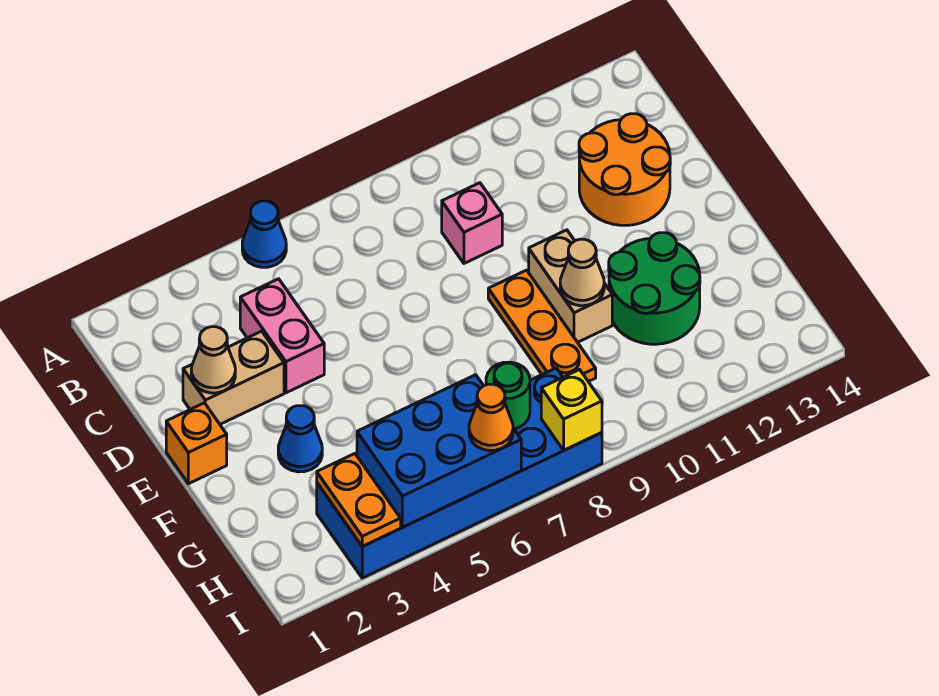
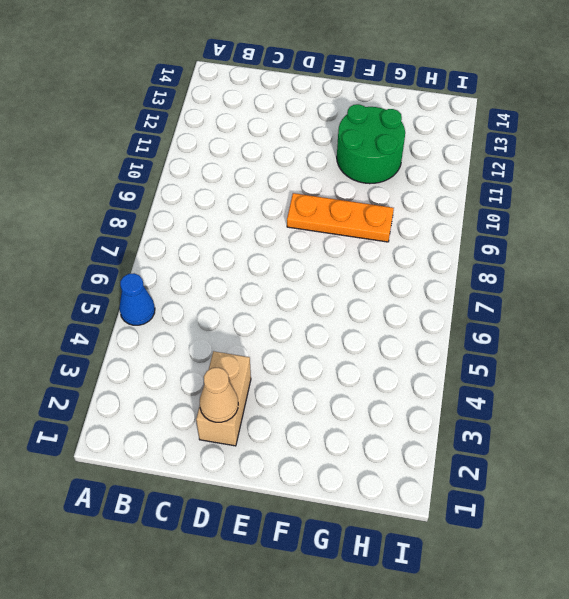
none -> pink 1x2 brick [240,279,324,393]
none -> pink 1x1 brick [442,183,502,263]
none -> orange 2x2 round brick [579,114,670,225]

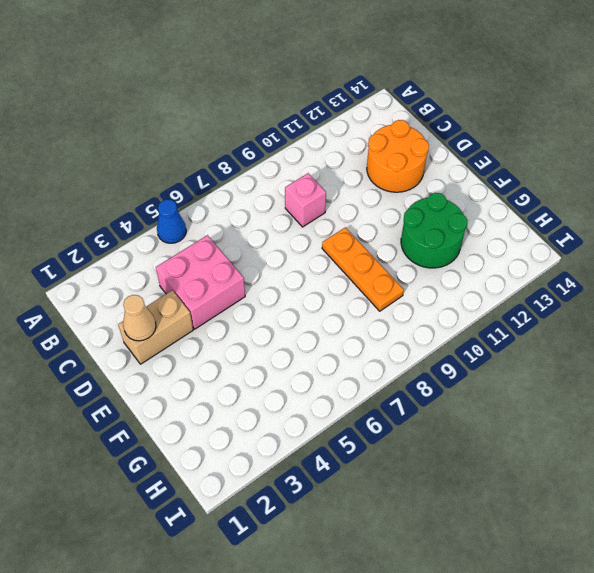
pink 2x2 brick [156,235,245,329] -> pink 1x2 brick [240,279,324,393]
none -> orange 1x1 brick [166,403,227,484]
none -> tan 1x2 brick [529,230,612,342]
none -> blue 1x1 cone [278,406,322,472]

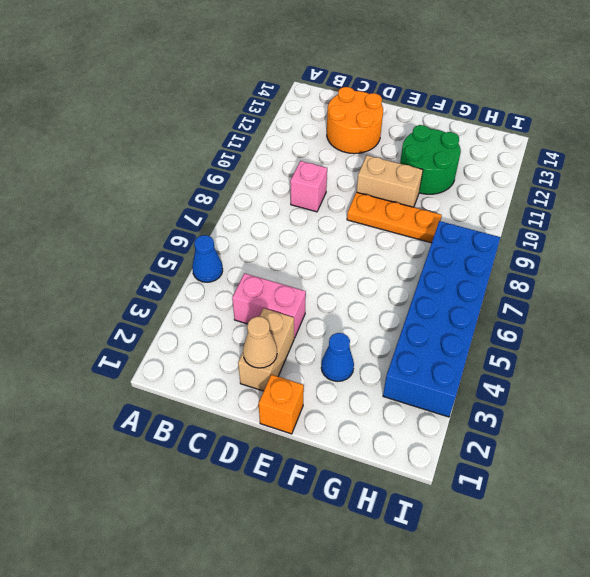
none -> tan 1x1 cone [560,239,604,306]
none -> orange 1x2 plate [317,454,401,547]
none -> blue 2x3 brick [357,375,521,527]

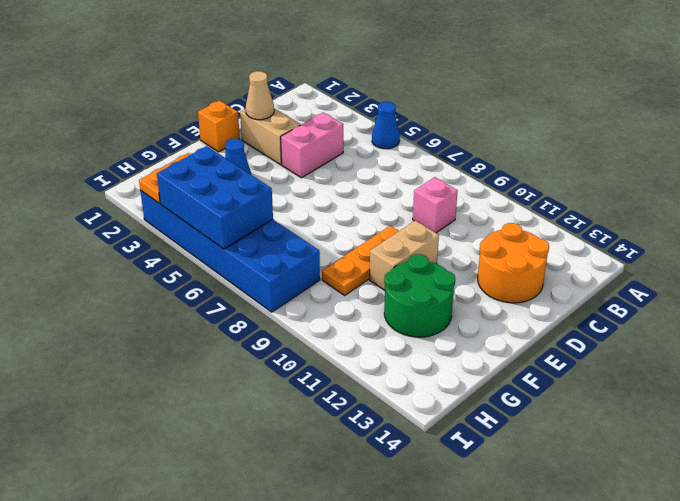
none -> tan 1x1 cone [560,239,604,306]
none -> green 1x1 round brick [486,362,530,429]
none -> yellow 1x1 brick [541,370,602,450]

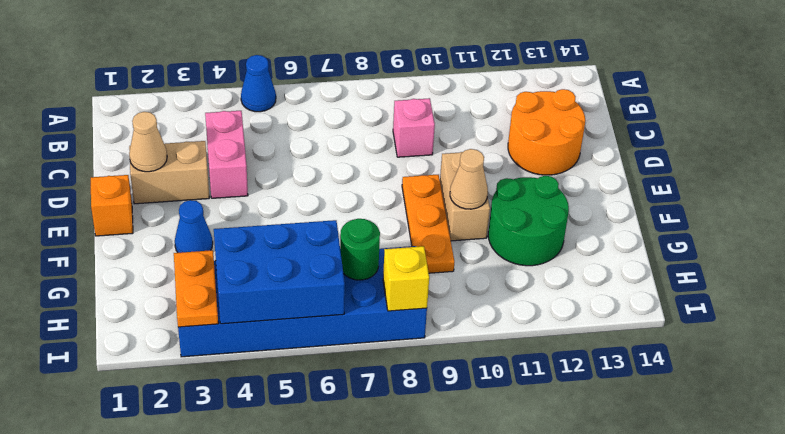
none -> orange 1x1 cone [469,384,513,451]

